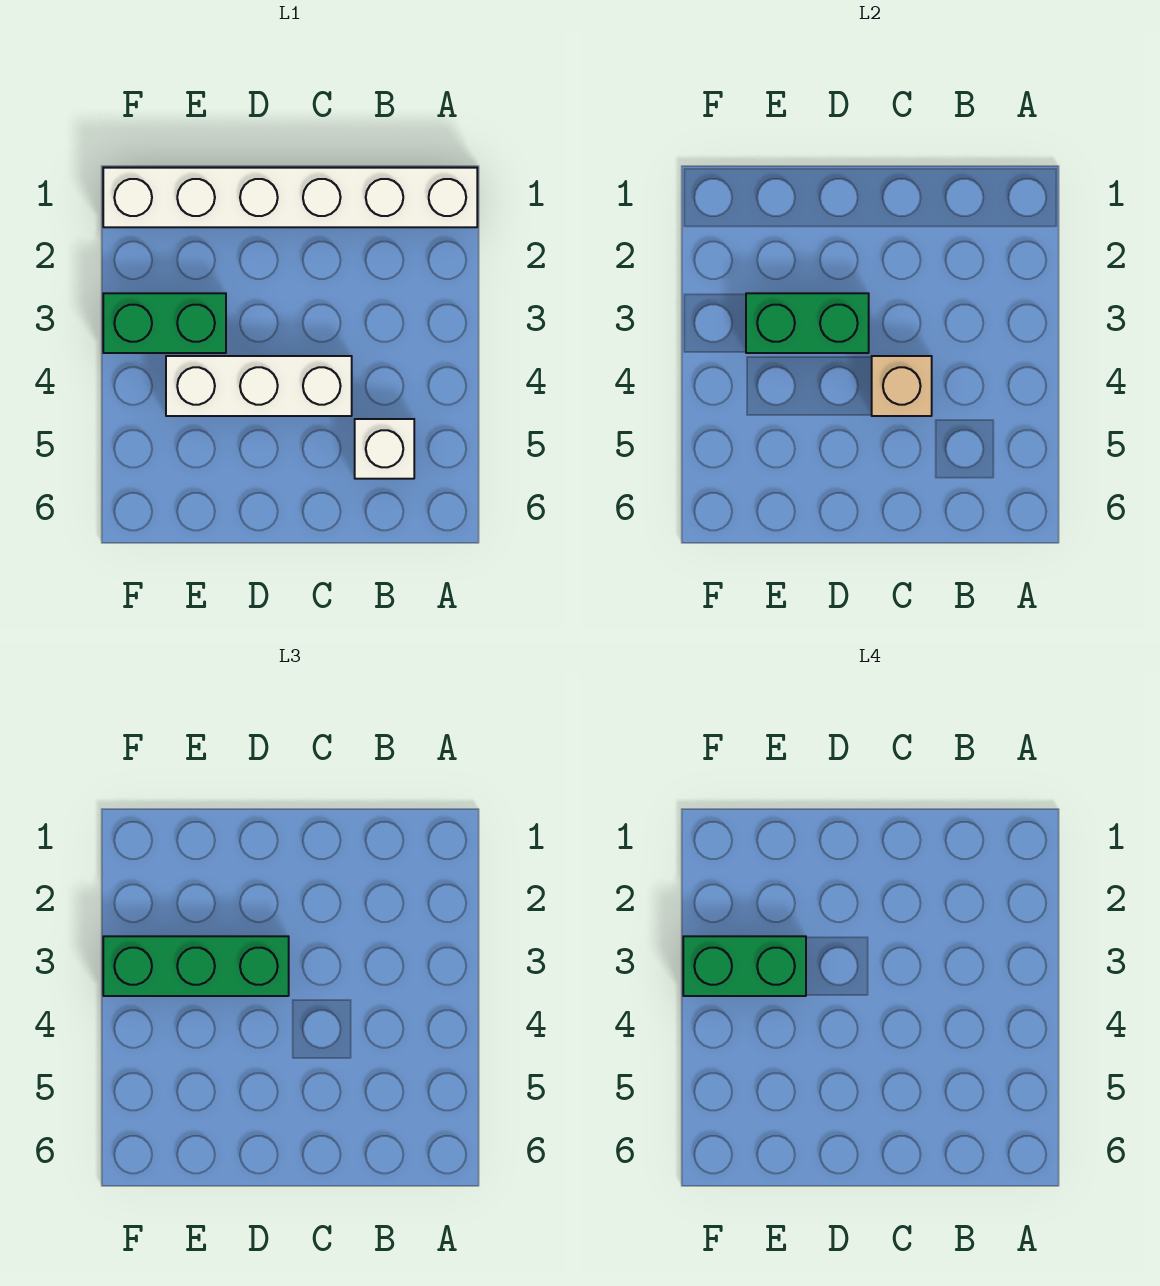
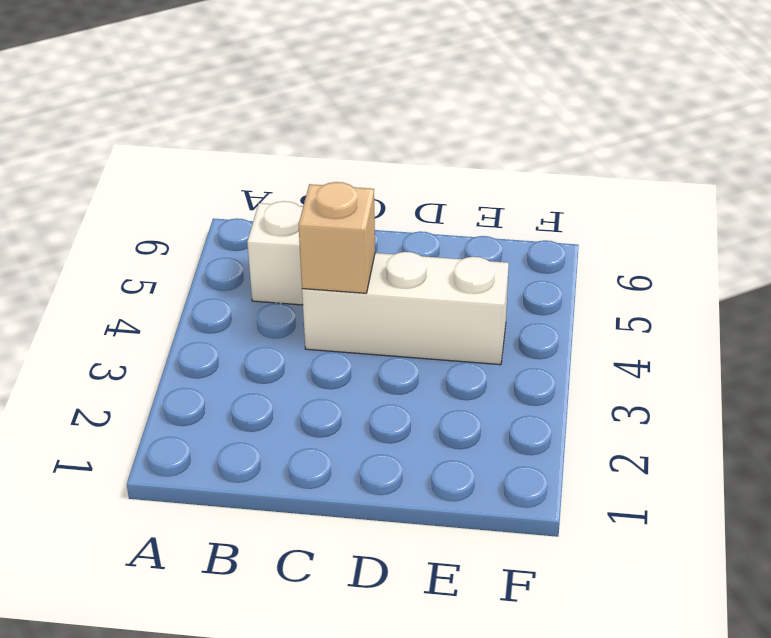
none -> white 1x6 brick [103,168,477,227]
none -> green 1x2 brick [103,293,226,353]

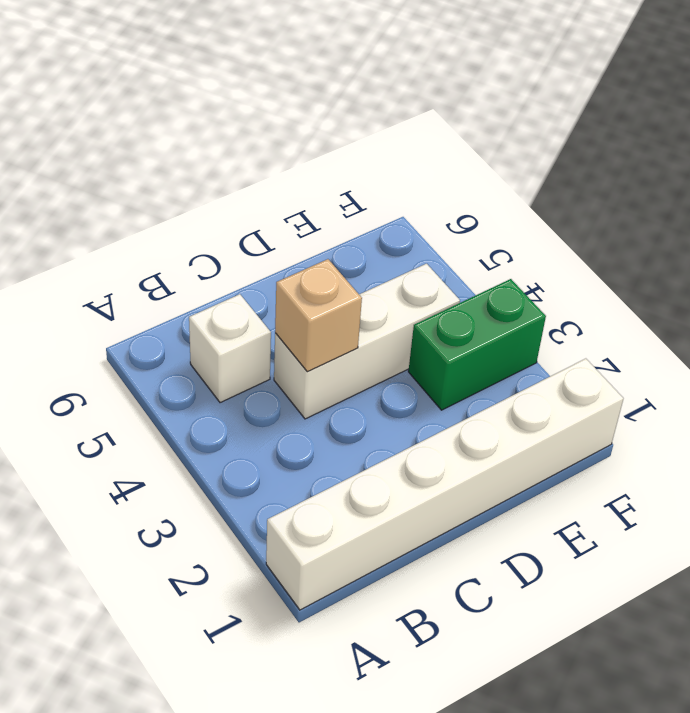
none -> green 1x2 brick [746,293,869,353]
none -> green 1x3 brick [103,936,289,996]

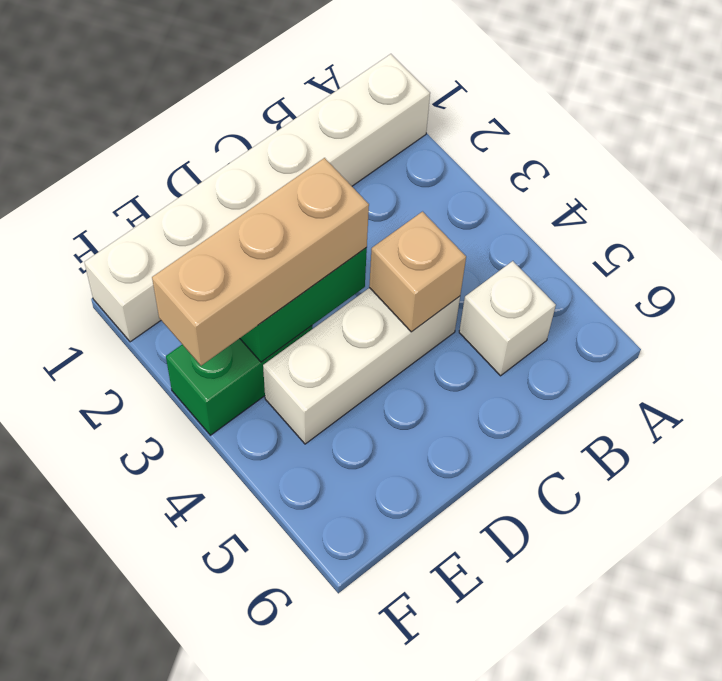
tan 1x3 brick [152,158,369,366] -> green 1x3 brick [103,936,289,996]
none -> green 1x2 brick [683,936,806,996]

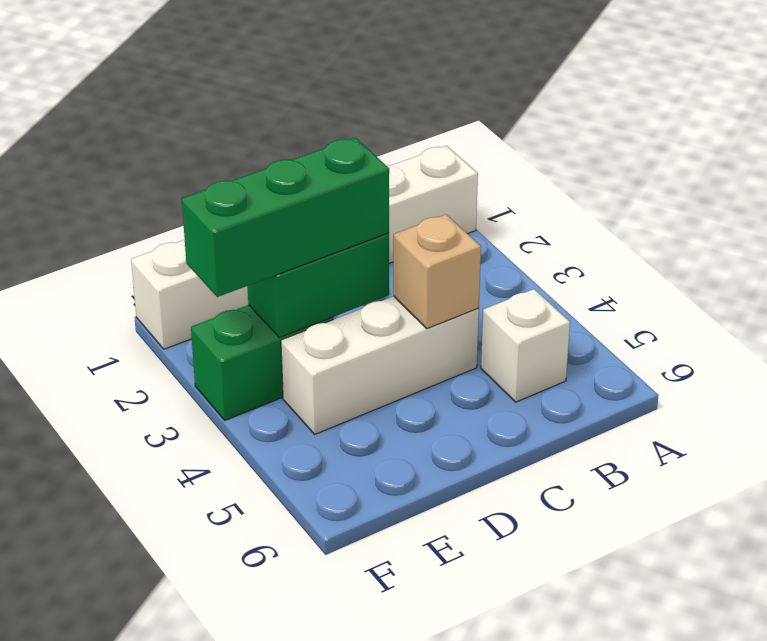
none -> green 1x2 brick [683,936,806,996]

